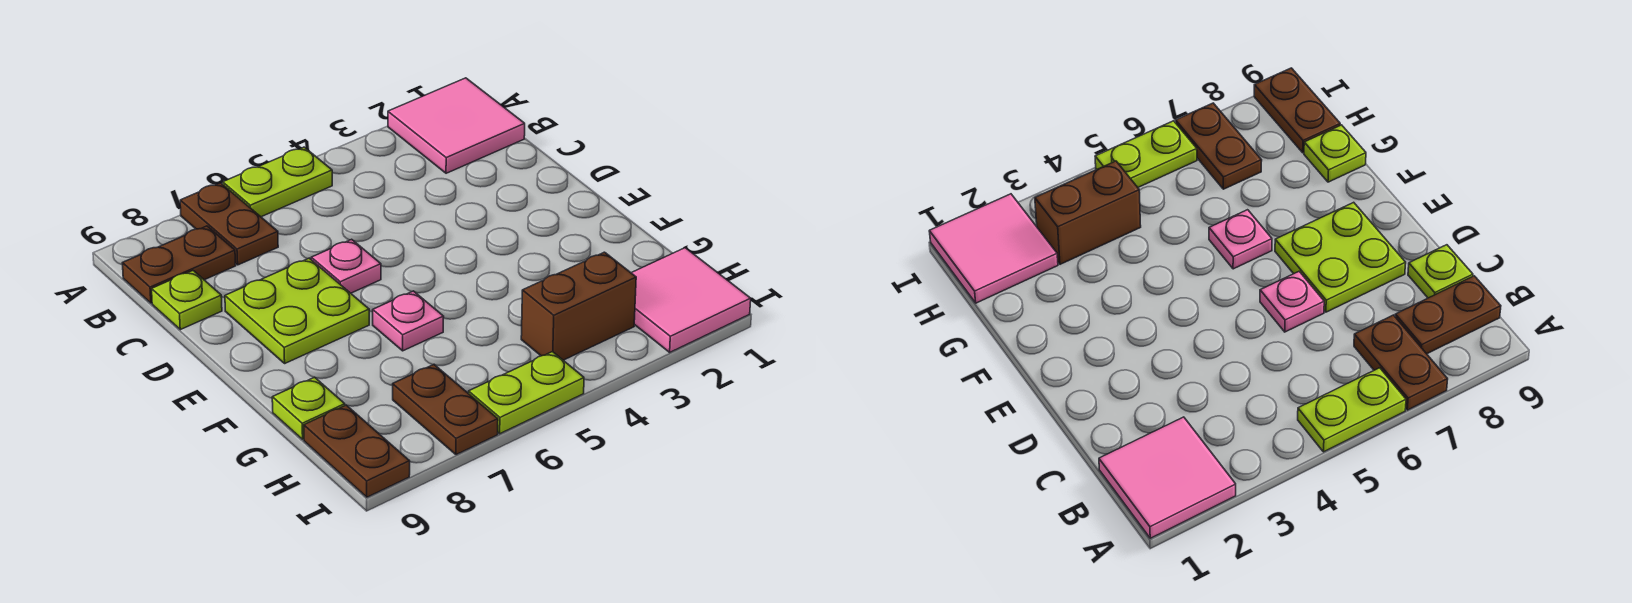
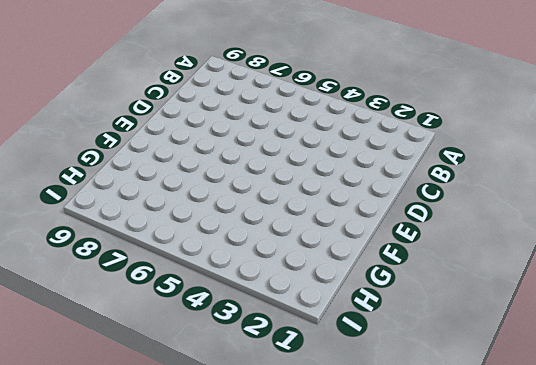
none -> pink 2x2 tile [388,78,525,173]
none -> lime 1x2 plate [223,147,332,217]
none -> brown 1x2 plate [180,183,278,265]

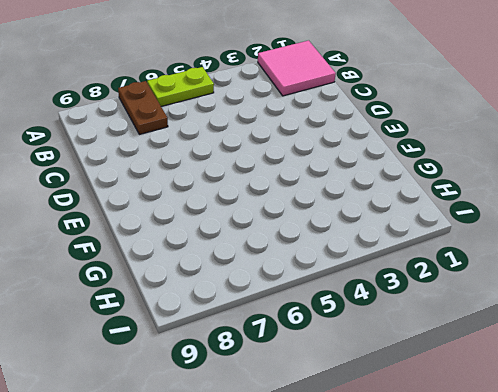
none -> brown 1x2 plate [123,226,236,303]
none -> lime 1x1 plate [152,271,222,330]
none -> pink 1x1 plate [311,239,381,293]

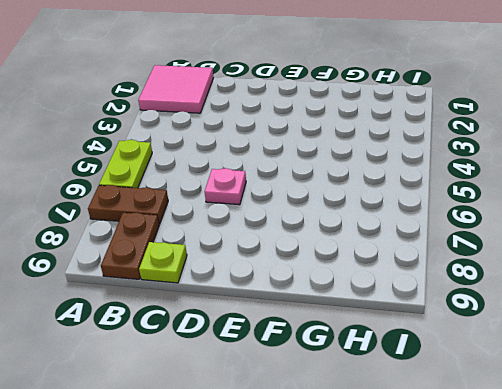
none -> lime 2x2 plate [225,258,369,363]
none -> pink 1x1 plate [373,291,444,351]
none -> lime 1x1 plate [272,377,345,439]

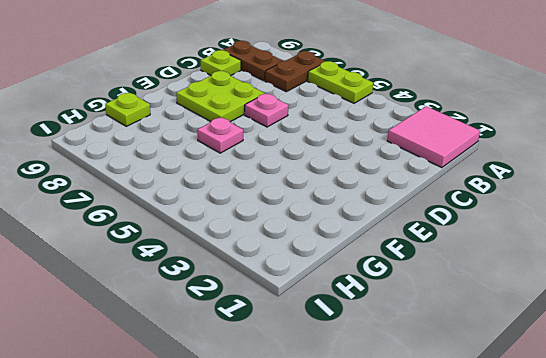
none -> pink 2x2 tile [632,248,751,352]
none -> brown 1x2 brick [521,252,636,360]
none -> brown 1x2 plate [393,365,498,455]

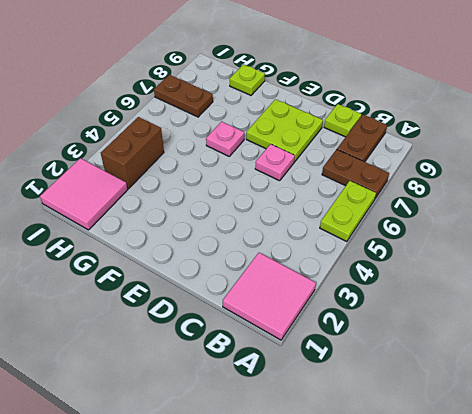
none -> brown 1x2 plate [304,405,410,497]
none -> lime 1x2 plate [469,352,584,434]

